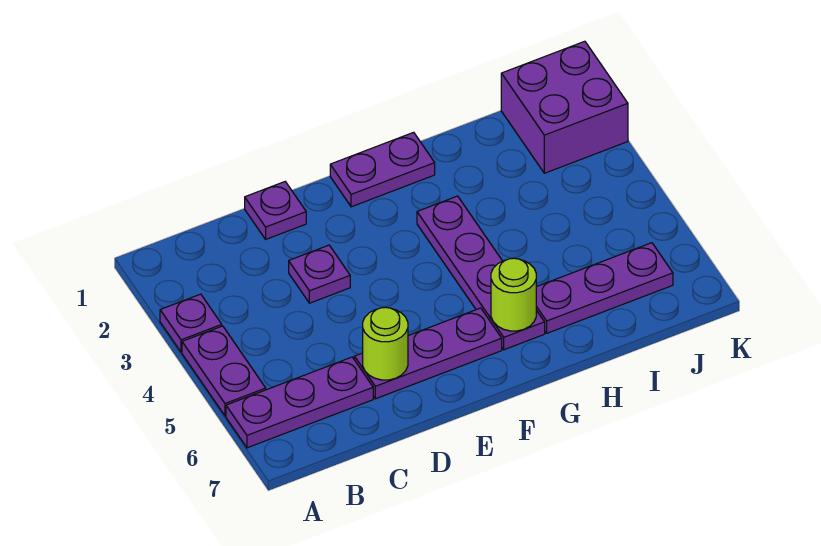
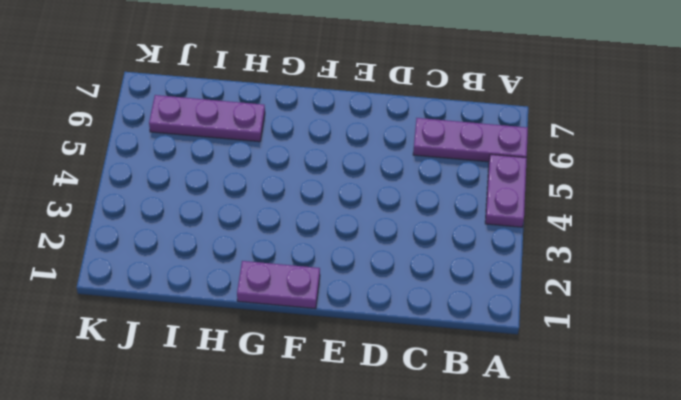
none -> purple 1x1 plate [160,294,222,352]
none -> purple 1x1 plate [245,182,306,239]
none -> purple 1x1 plate [289,245,350,303]

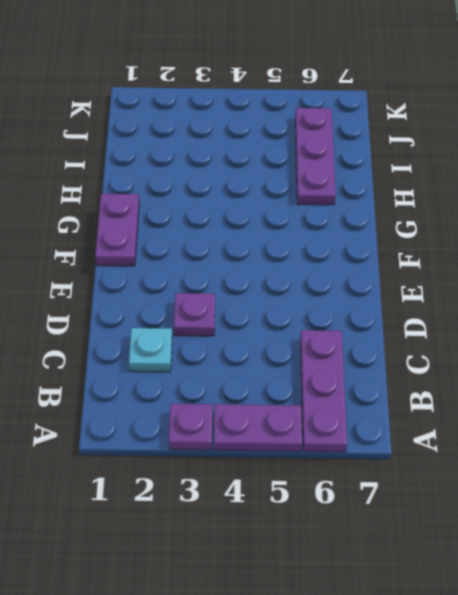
cyan 1x1 plate [129,328,172,372] -> none
none -> purple 1x1 plate [245,182,306,239]
none -> purple 1x3 plate [354,308,502,399]
none -> purple 1x4 plate [417,196,545,350]

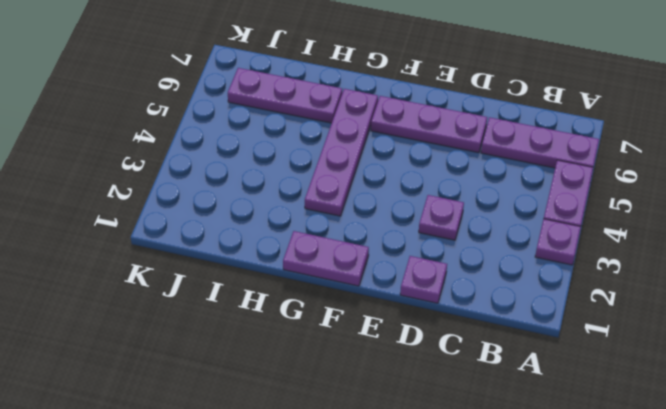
none -> purple 2x2 brick [501,41,628,173]
none -> lime 1x1 round brick [363,307,408,380]
none -> lime 1x1 round brick [491,258,536,331]

